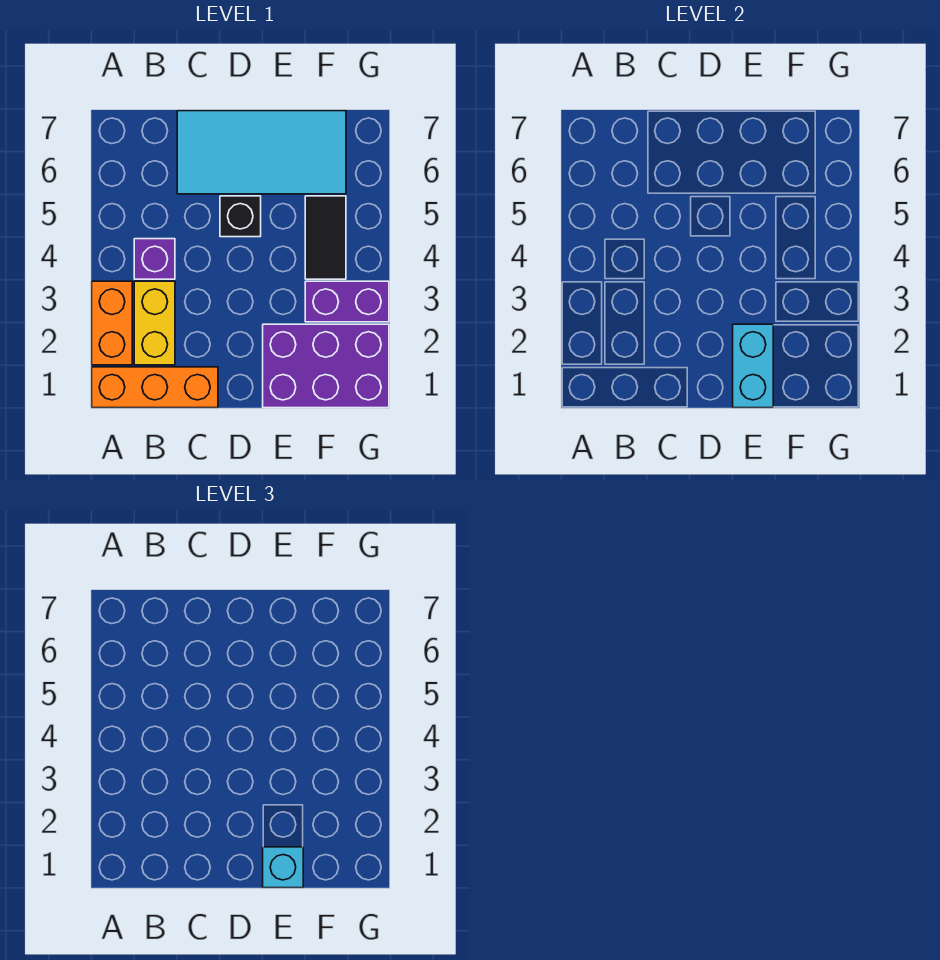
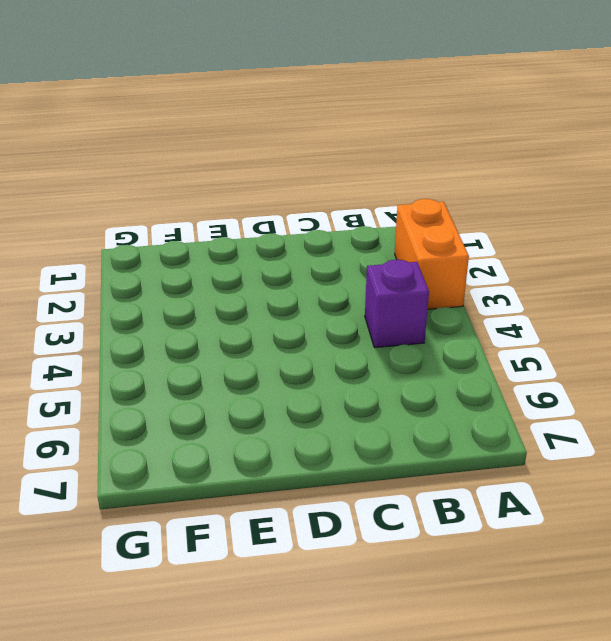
none -> orange 1x3 brick [92,367,218,408]
none -> yellow 1x2 brick [134,281,175,365]

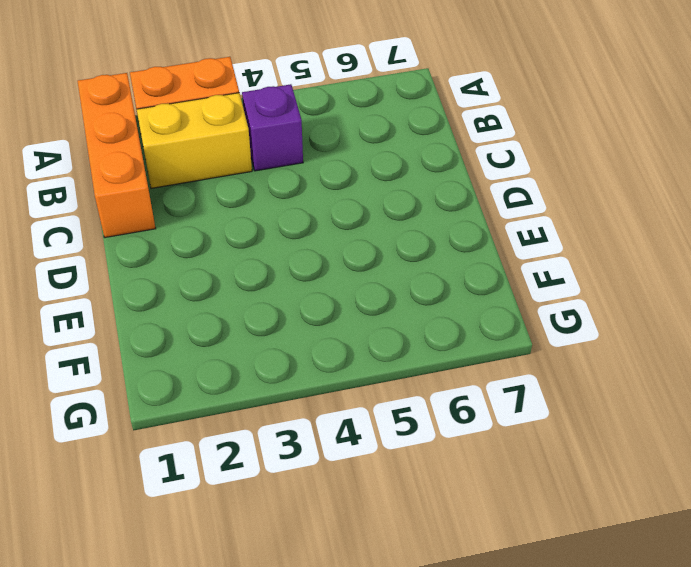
none -> cyan 2x4 tile [177,111,346,194]
none -> black 1x1 brick [220,196,261,237]

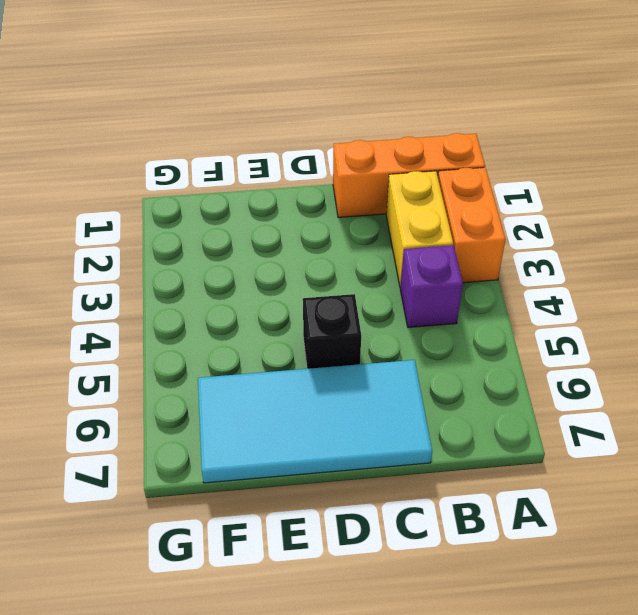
none -> purple 2x3 brick [263,324,389,408]
none -> purple 1x2 brick [305,281,389,322]

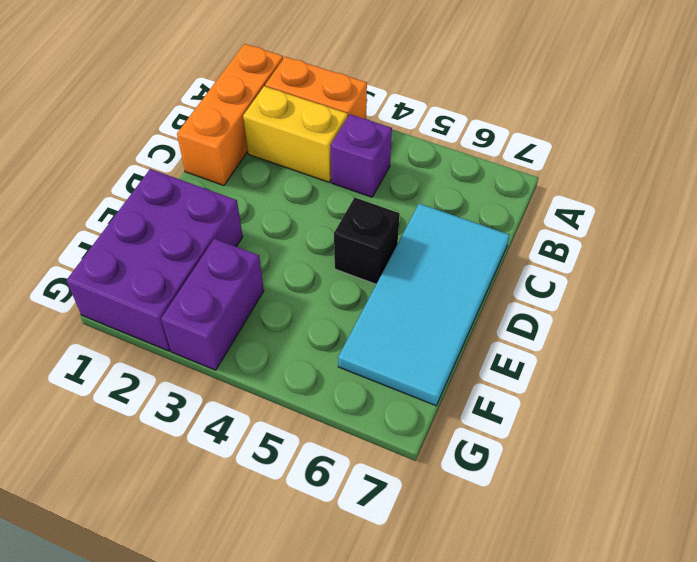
none -> black 1x2 tile [305,196,346,279]
none -> cyan 1x2 brick [733,324,773,408]

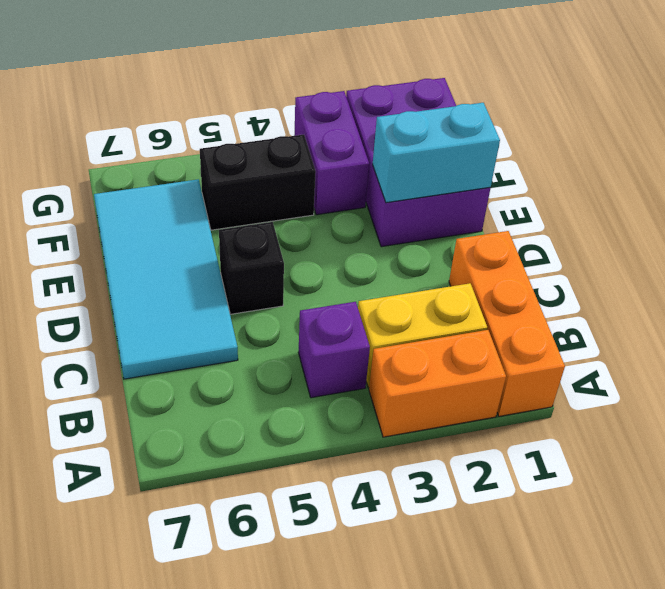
black 1x2 brick [200,135,316,230] -> black 1x2 tile [305,196,346,279]
none -> cyan 1x1 brick [263,847,303,888]

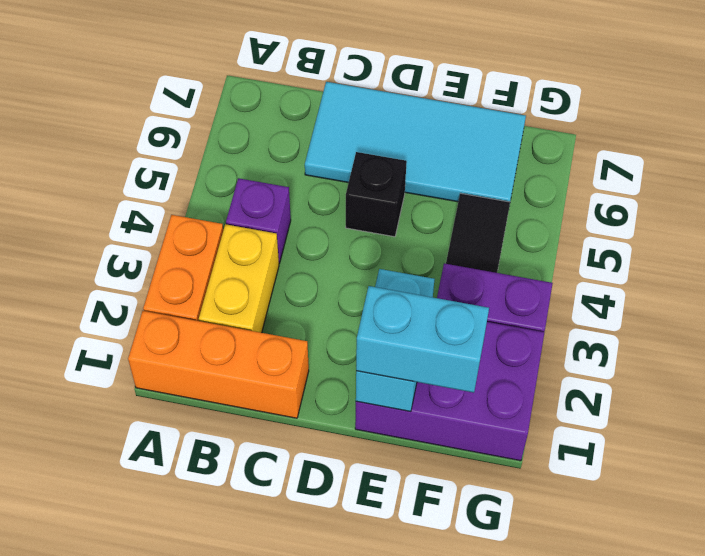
cyan 1x2 brick [356,286,489,393] -> cyan 1x1 brick [263,847,303,888]

